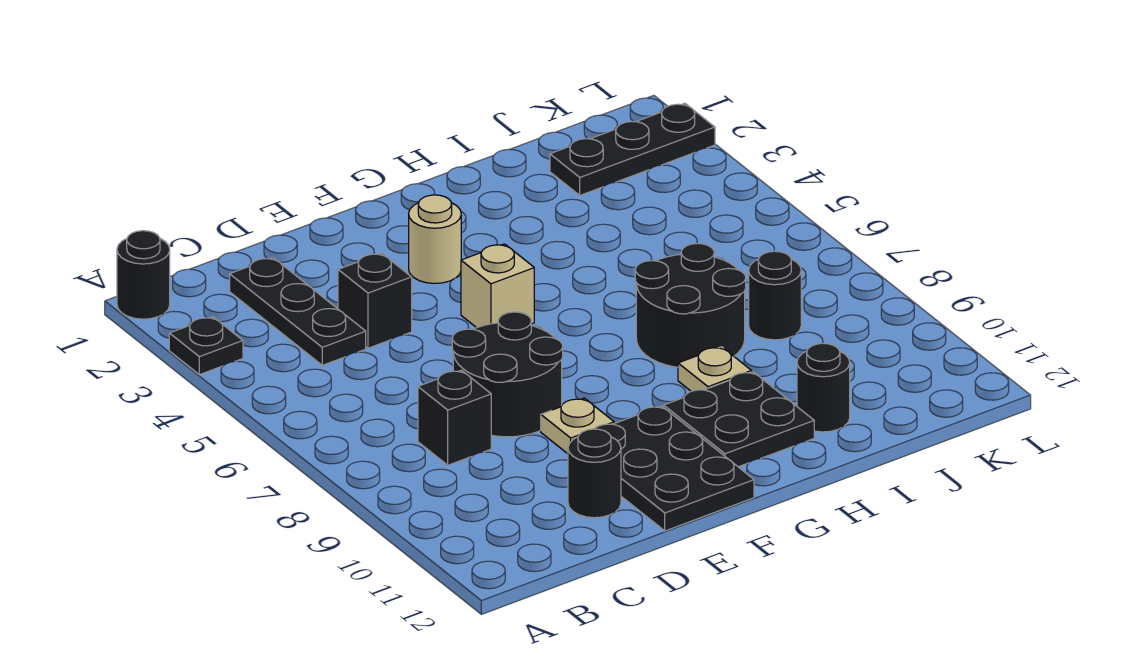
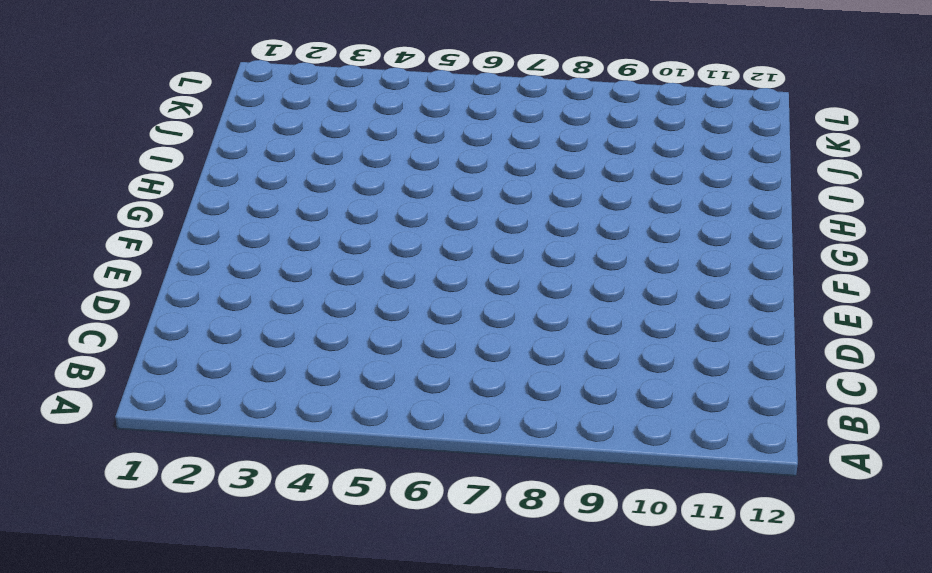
none -> black 1x1 round brick [117,231,170,319]
none -> black 1x1 plate [169,317,243,375]
none -> black 1x3 plate [230,258,366,365]

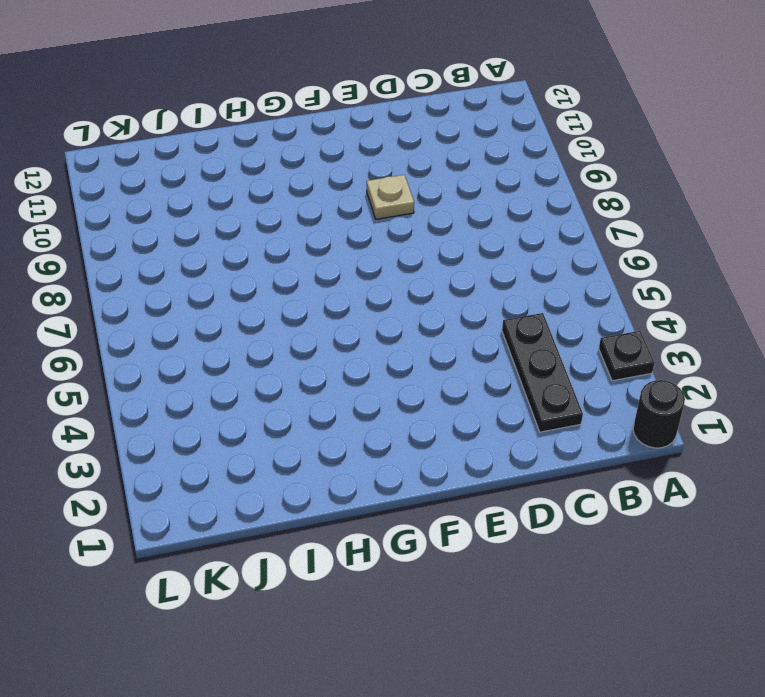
none -> black 1x1 brick [418,370,491,465]
none -> black 1x1 brick [338,253,412,348]
none -> black 2x2 round brick [452,312,563,437]

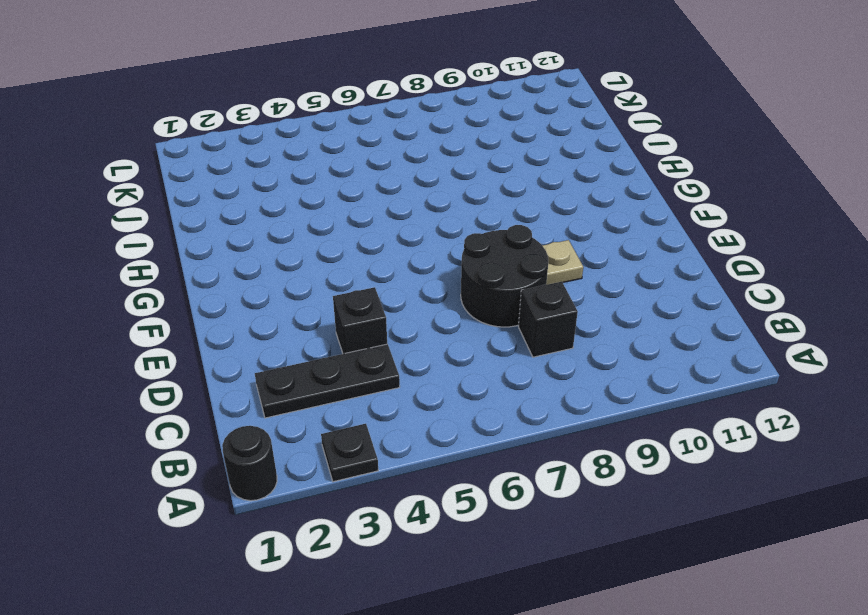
none -> black 1x1 round brick [568,429,621,518]
none -> black 2x3 plate [572,406,754,531]
none -> tan 1x1 round brick [409,195,461,284]

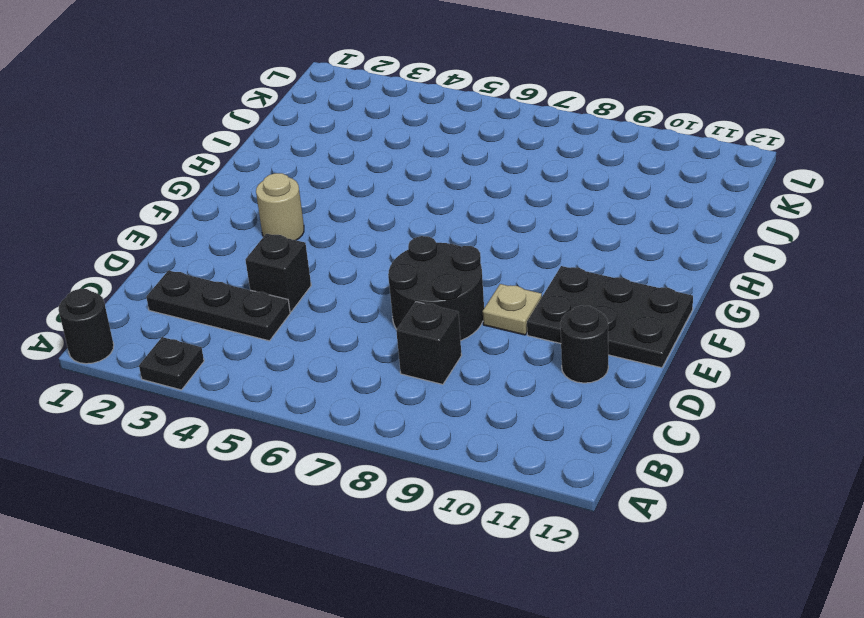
none -> tan 1x1 brick [461,244,534,328]
none -> black 2x2 plate [664,372,814,467]
none -> black 2x2 round brick [635,244,746,367]

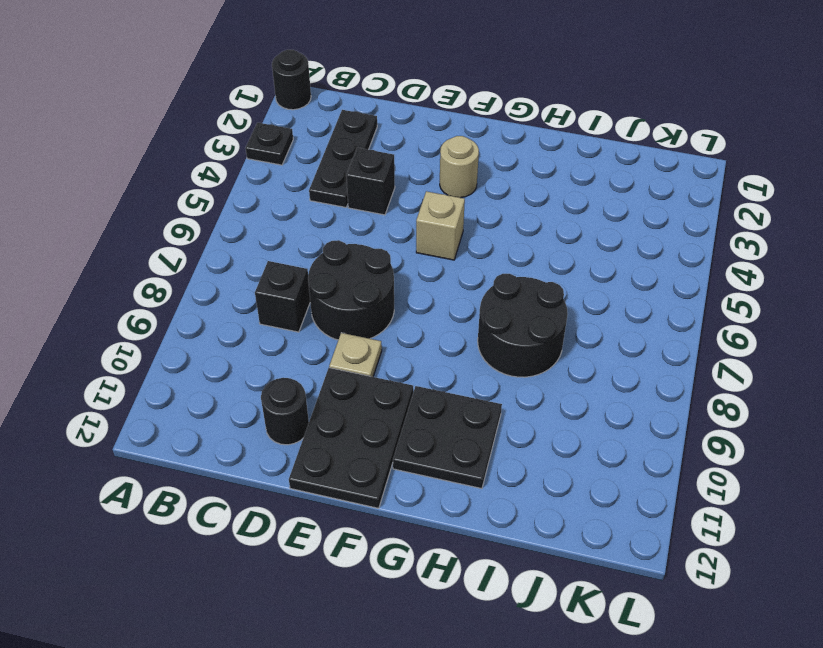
none -> tan 1x1 plate [678,347,752,391]
none -> black 1x1 round brick [797,343,850,432]
none -> black 1x3 plate [550,103,715,195]

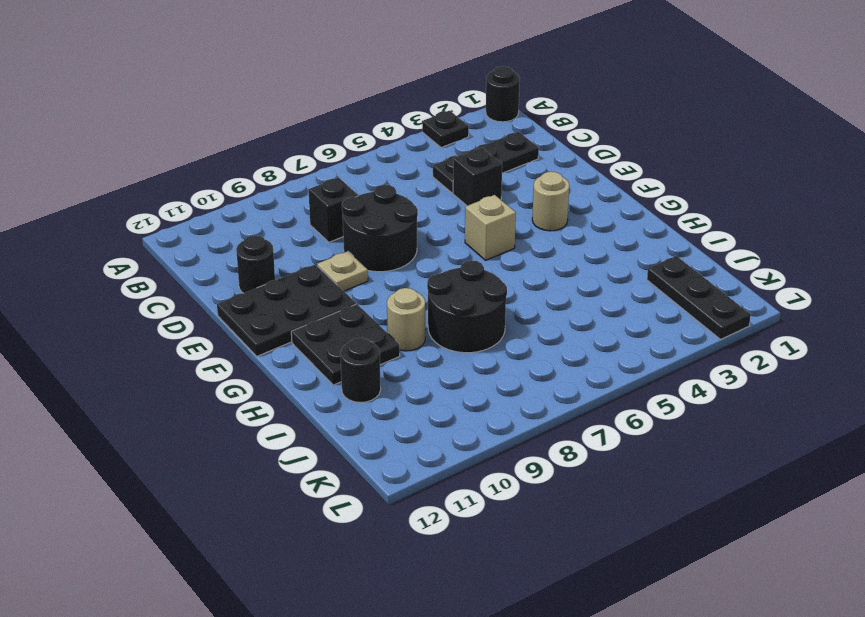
tan 1x1 round brick [387,288,425,351] -> tan 1x1 plate [678,347,752,391]
none -> black 1x1 round brick [749,251,801,340]

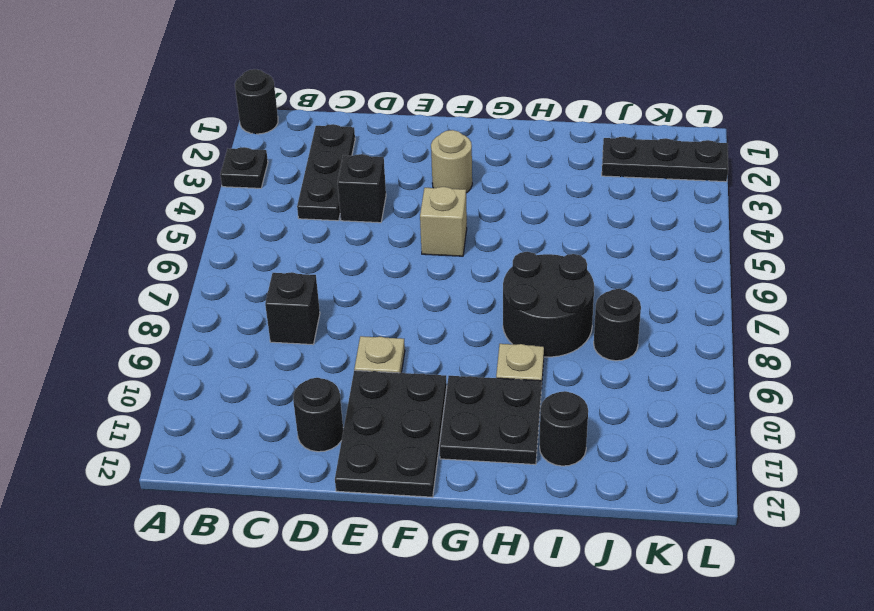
none -> black 2x2 round brick [452,312,563,437]

